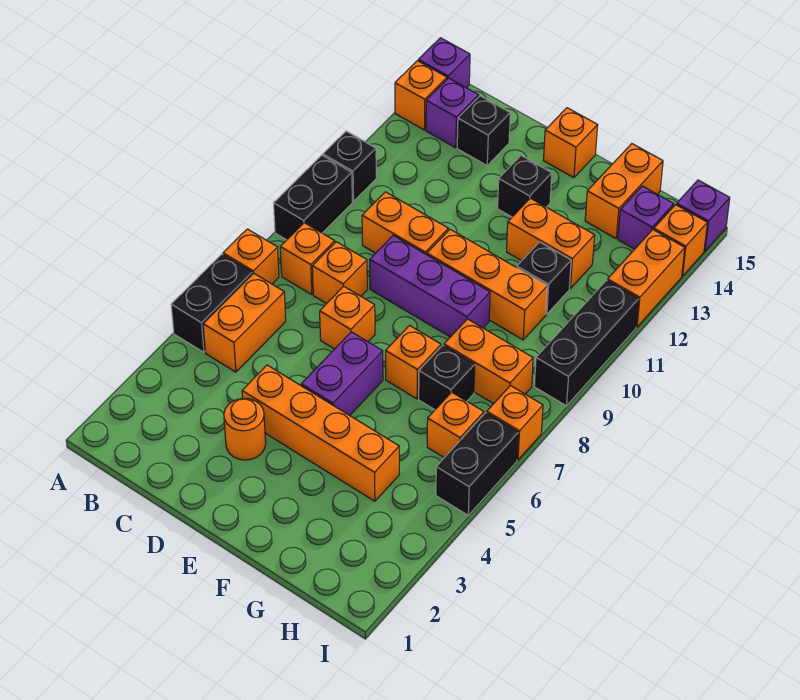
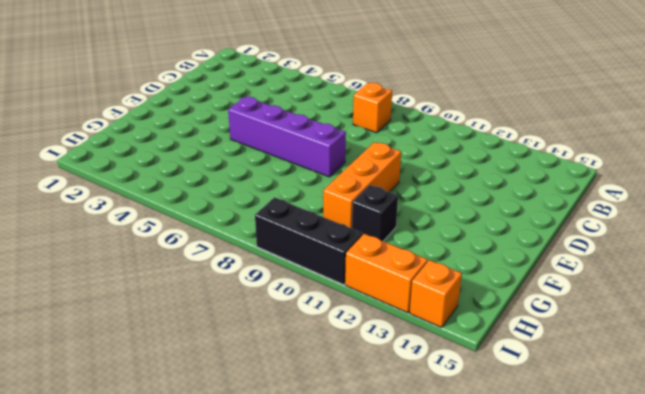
purple 1x4 brick [228,96,346,177] -> purple 1x2 brick [301,332,383,416]
none -> black 1x2 brick [171,254,252,352]
none -> orange 1x1 brick [223,229,279,284]
none -> black 1x2 brick [274,155,352,240]
none -> black 1x1 brick [323,131,376,201]

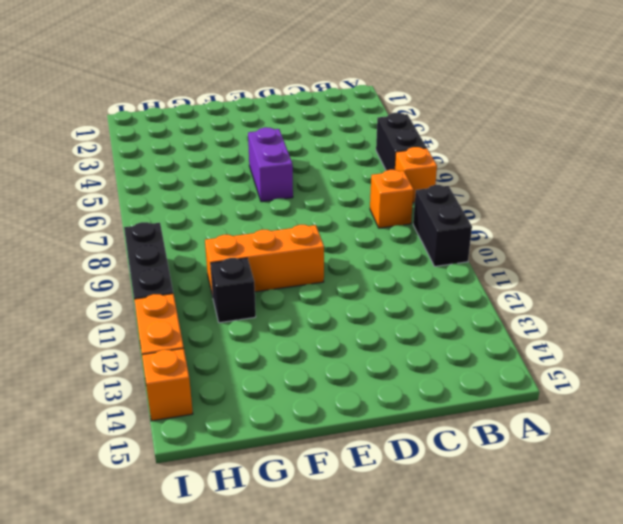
none -> black 1x1 brick [323,131,376,201]
none -> orange 1x1 brick [395,61,447,130]
none -> purple 1x1 brick [418,38,470,88]
none -> orange 1x2 brick [203,273,286,372]

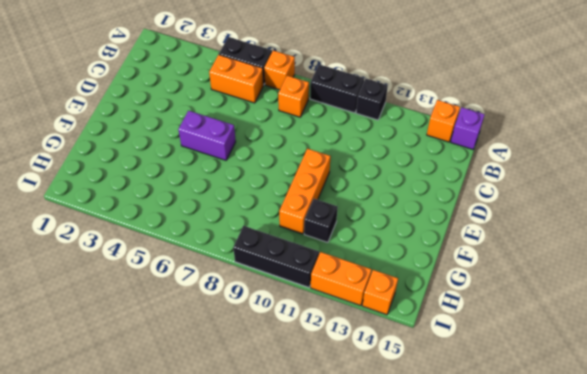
none -> purple 1x1 brick [426,78,479,148]
none -> orange 1x1 brick [312,242,367,304]
none -> orange 1x2 brick [362,192,448,255]
none -> black 1x1 brick [457,96,510,165]

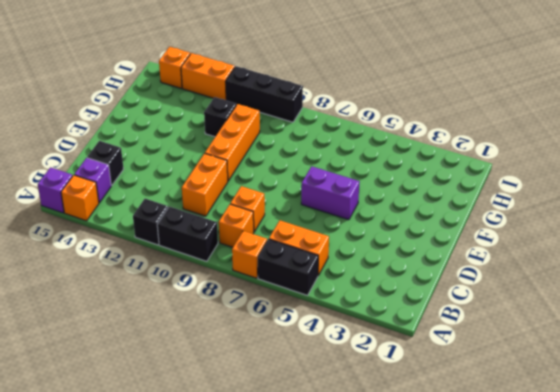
none -> orange 1x1 round brick [224,398,266,460]
none -> orange 1x4 brick [242,365,399,501]
none -> orange 1x1 brick [320,286,375,349]
none -> purple 1x3 brick [370,236,490,337]

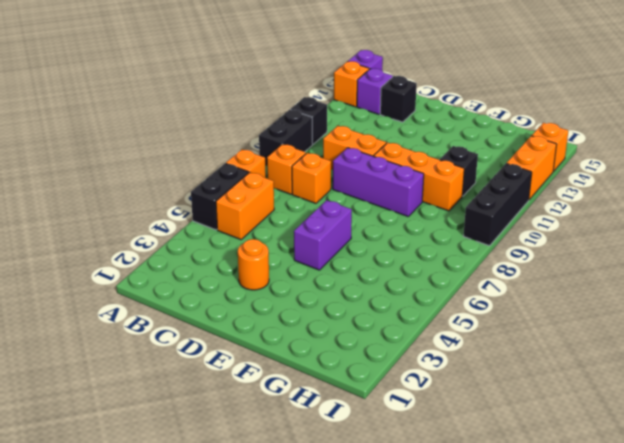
none -> orange 1x4 brick [242,365,399,501]
none -> orange 1x1 brick [320,286,375,349]
none -> black 1x1 brick [498,156,552,217]
none -> orange 1x1 brick [544,108,598,178]

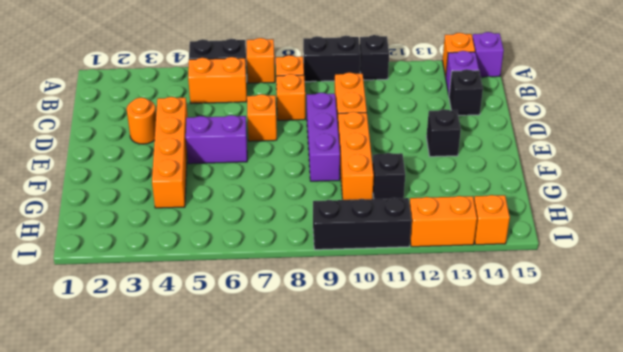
none -> orange 1x1 brick [544,108,598,178]
none -> orange 1x1 brick [386,326,441,399]
none -> orange 1x2 brick [506,198,595,288]
none -> black 1x1 brick [419,345,475,410]

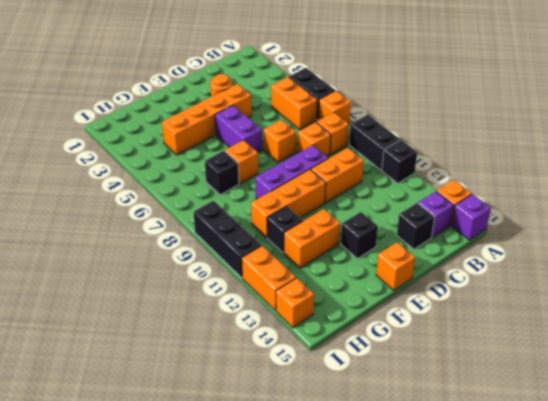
none -> orange 1x2 brick [444,319,533,404]
none -> orange 1x2 brick [585,144,663,238]
none -> orange 1x1 brick [427,392,484,458]
none -> purple 1x1 brick [618,186,674,249]

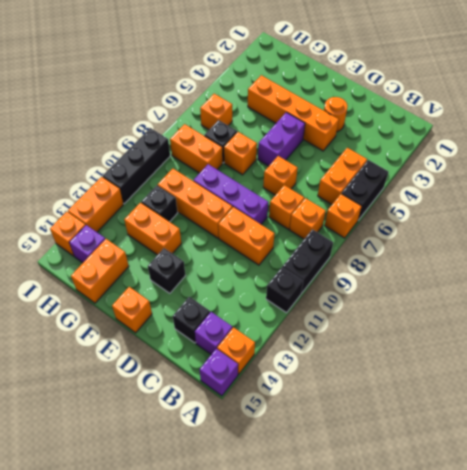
none -> black 1x2 brick [436,413,518,515]
none -> orange 1x1 brick [487,386,543,460]
none -> purple 1x1 brick [676,180,730,251]

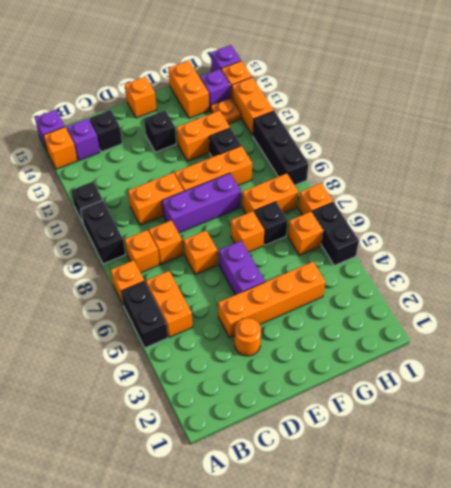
orange 1x1 plate [211,98,241,124] -> none

